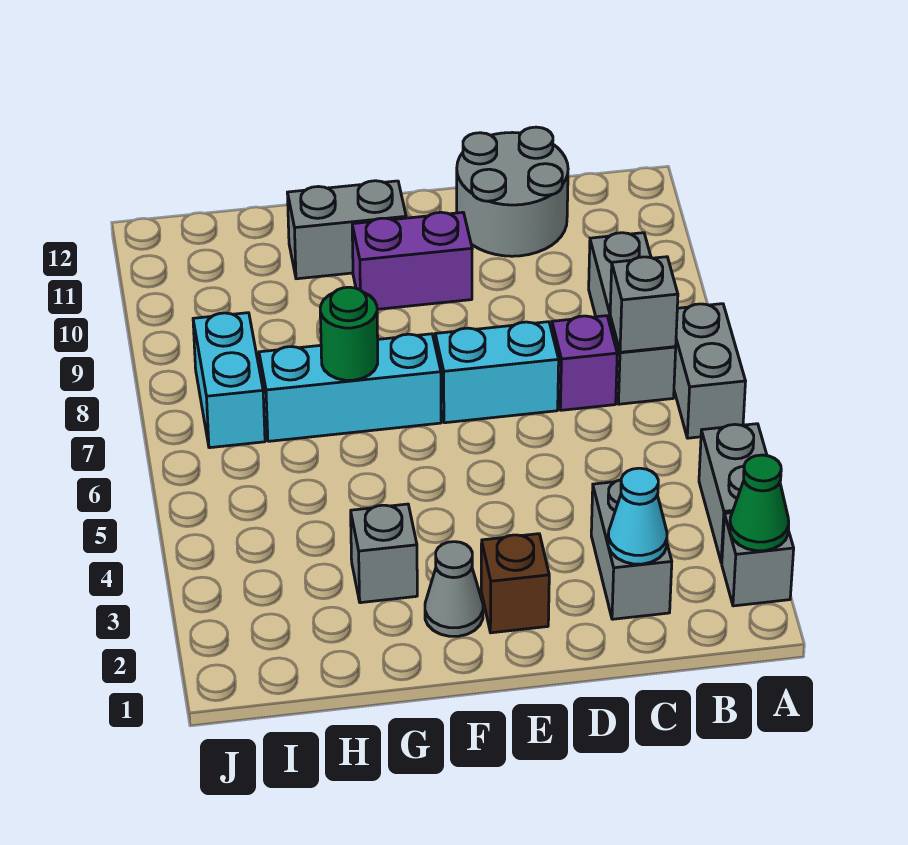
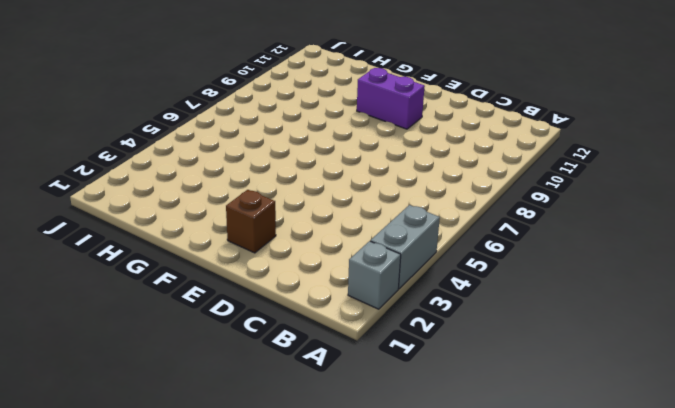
none -> grey 1x2 brick [674,304,746,438]
none -> grey 1x3 brick [589,233,676,404]
none -> grey 1x2 brick [591,480,672,619]

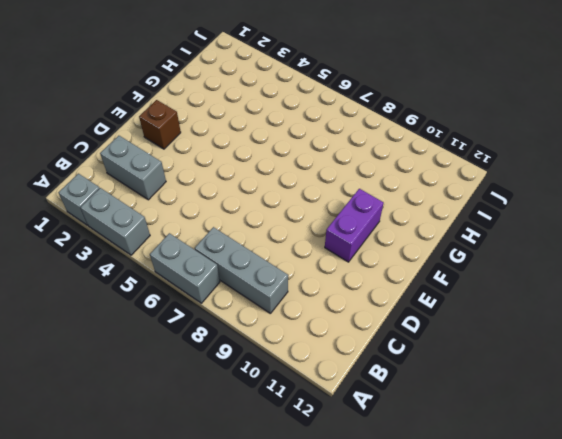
none -> purple 1x1 brick [552,316,617,410]
none -> grey 2x2 round brick [457,127,568,256]
none -> cyan 1x2 brick [435,322,559,423]

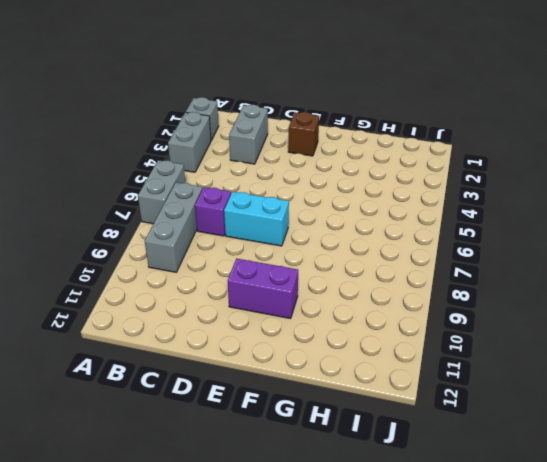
none -> grey 2x2 round brick [457,127,568,256]
none -> grey 1x1 cone [425,542,483,636]
none -> cyan 1x3 brick [259,334,441,441]

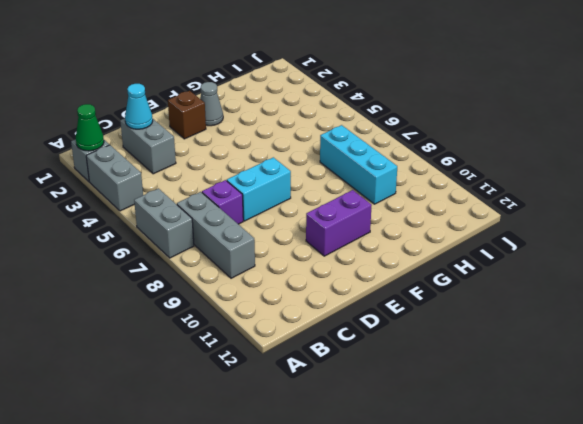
cyan 1x3 brick [320,125,397,204] -> cyan 1x3 brick turned to [259,334,441,441]
none -> grey 2x2 round brick [457,127,568,256]
none -> grey 1x2 brick [287,181,406,279]
none -> grey 1x1 brick [351,504,417,603]

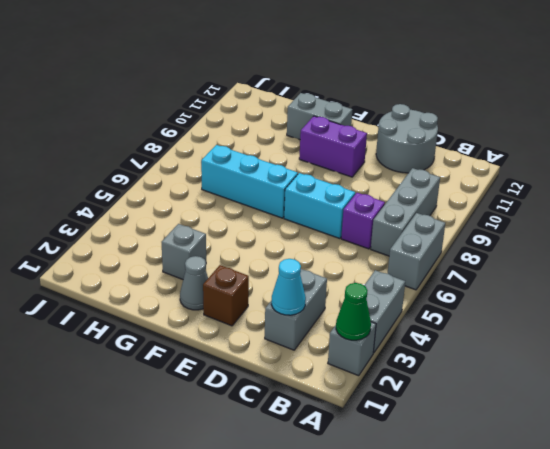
none -> cyan 1x2 brick [193,313,265,448]
none -> grey 1x1 brick [610,257,678,352]
none -> green 1x1 round brick [320,287,378,380]

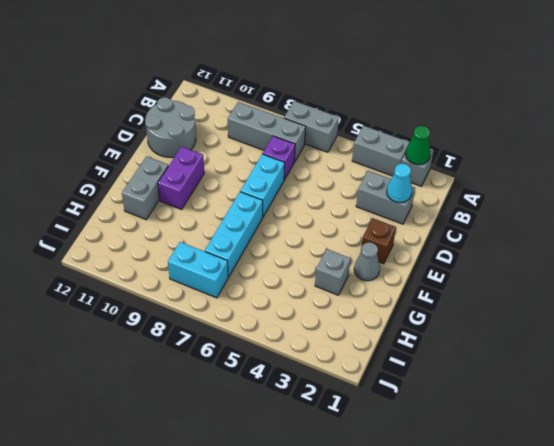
none -> grey 1x1 brick [610,257,678,352]
none -> green 1x1 round brick [320,287,378,380]

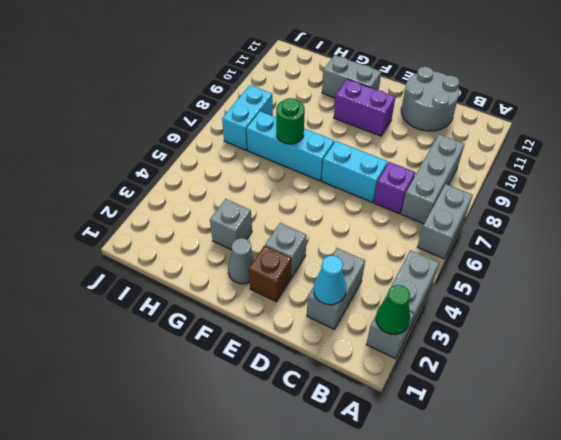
grey 1x1 brick [265,223,307,277] -> grey 1x1 brick moved to [610,257,678,352]

